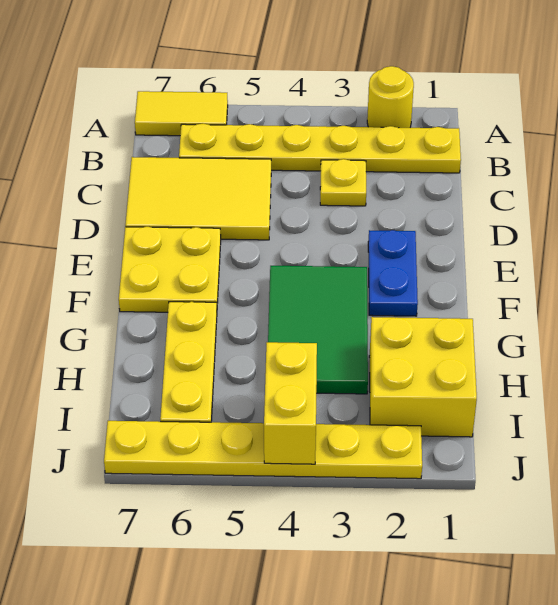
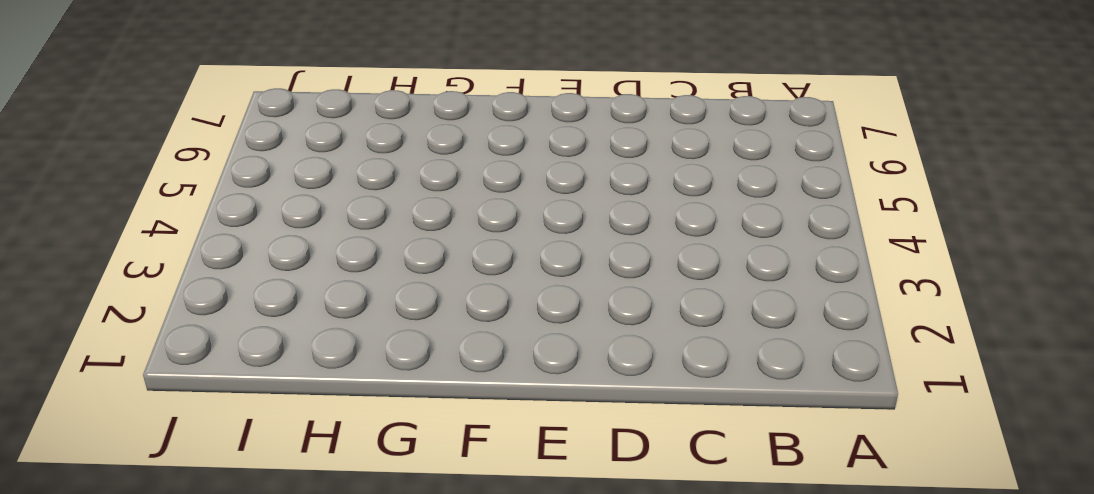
none -> yellow 1x1 round brick [367,66,414,128]
none -> yellow 1x2 tile [135,91,228,136]
none -> yellow 1x6 plate [179,124,461,173]

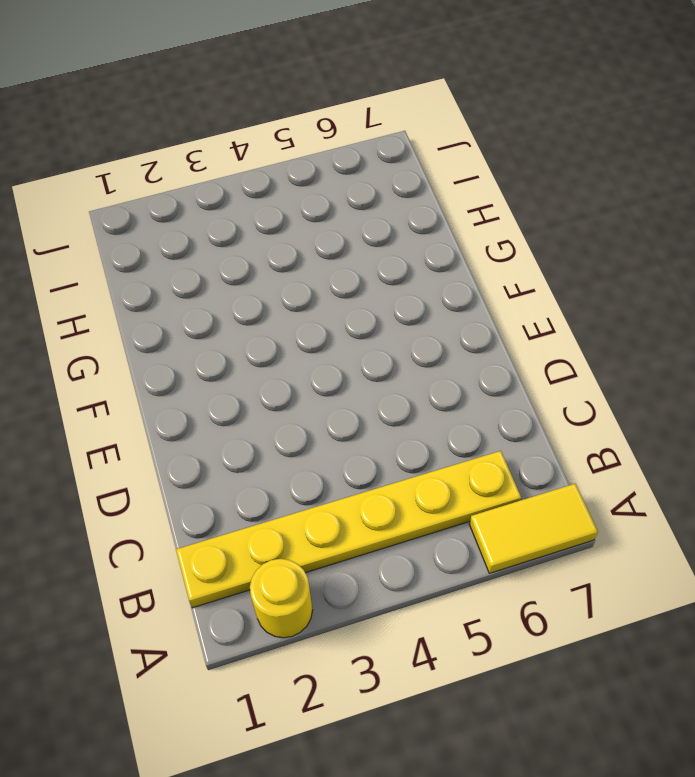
none -> yellow 1x1 plate [320,159,366,206]
none -> yellow 2x3 tile [125,157,271,240]
none -> blue 1x2 plate [368,230,418,316]

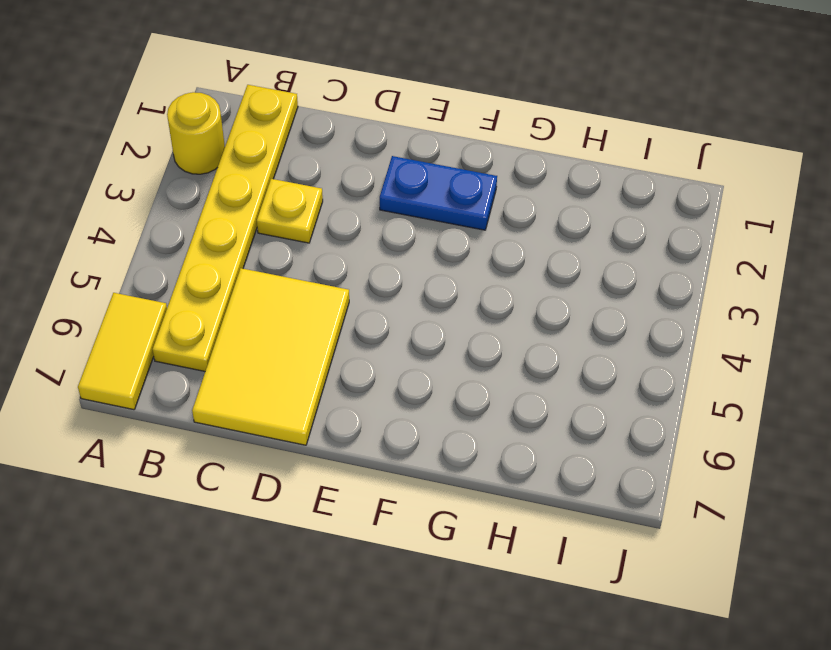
none -> yellow 2x2 plate [119,227,221,312]
none -> green 2x3 tile [268,266,368,394]
none -> yellow 1x3 plate [160,302,217,422]

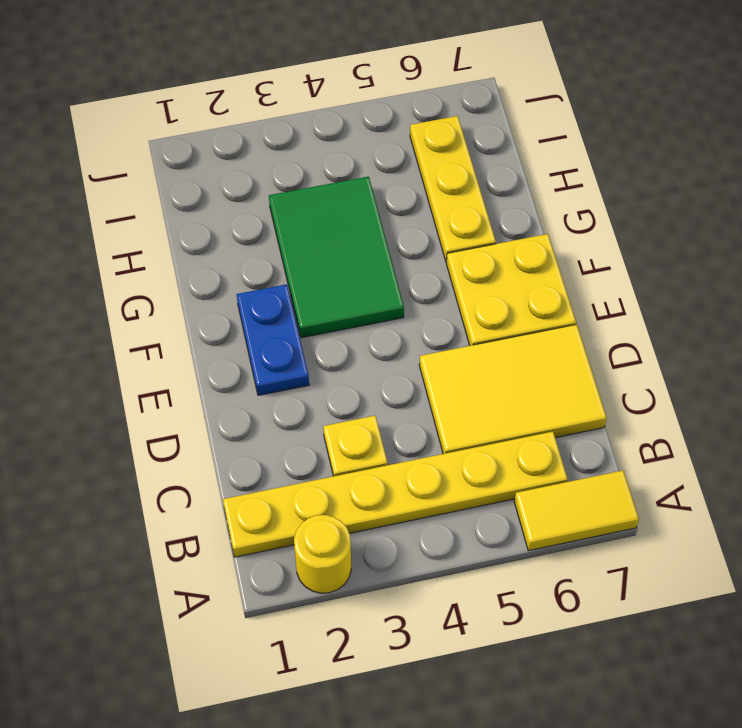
none -> yellow 2x2 brick [369,317,477,437]
none -> yellow 1x6 plate [104,421,422,479]
none -> yellow 1x2 brick [264,342,317,464]

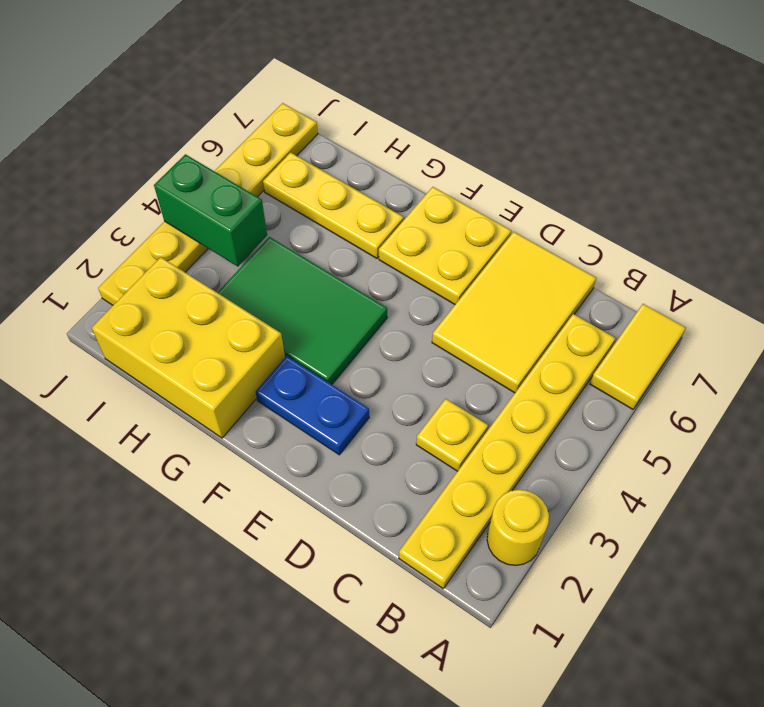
yellow 2x3 brick [92,257,285,438] -> yellow 2x2 brick [369,317,477,437]
green 1x2 brick [154,154,267,267] -> yellow 1x2 brick [264,342,317,464]

